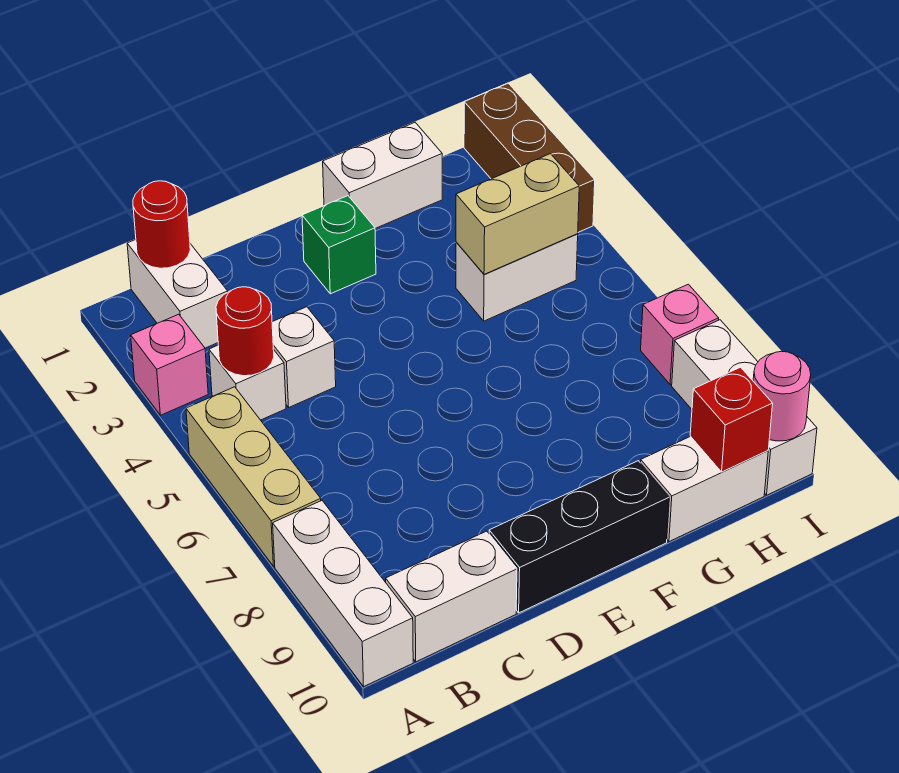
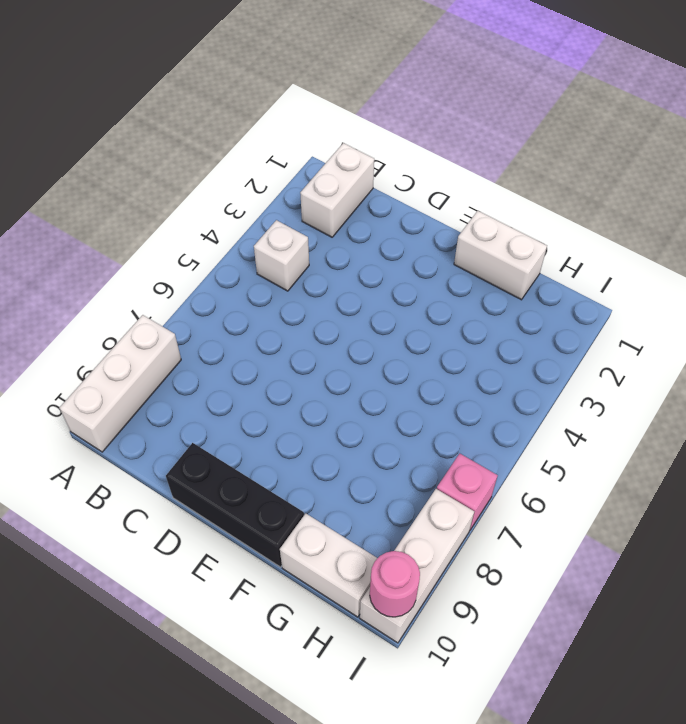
none -> pink 1x1 brick [131,314,208,415]
none -> tan 1x3 brick [186,387,321,566]
none -> white 1x2 brick [386,531,517,662]

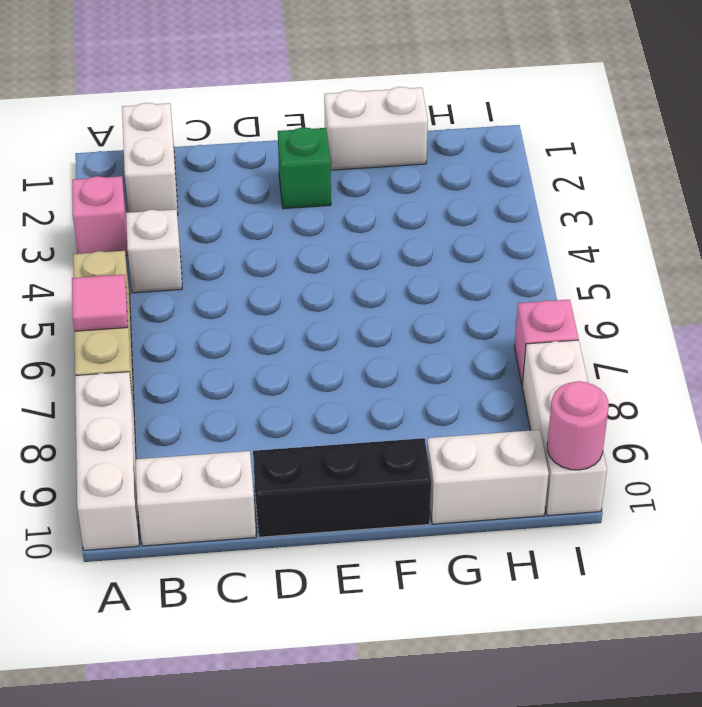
pink 1x1 tile [72,275,128,331] -> none
none -> white 1x1 brick [272,307,336,407]
none -> white 1x2 brick [456,234,578,321]
none -> brown 1x3 brick [464,83,595,232]

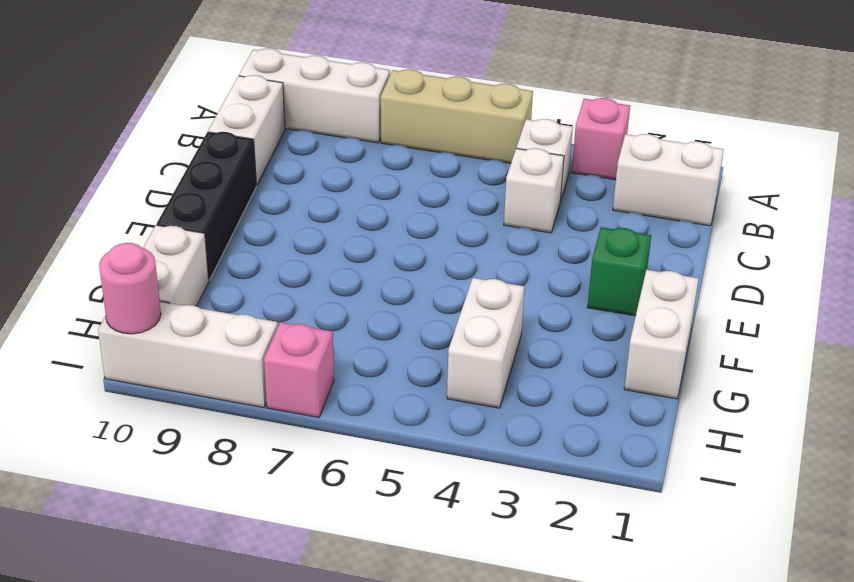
none -> brown 1x3 brick [464,83,595,232]
none -> red 1x1 round brick [133,181,190,268]
none -> red 1x1 round brick [216,287,274,376]

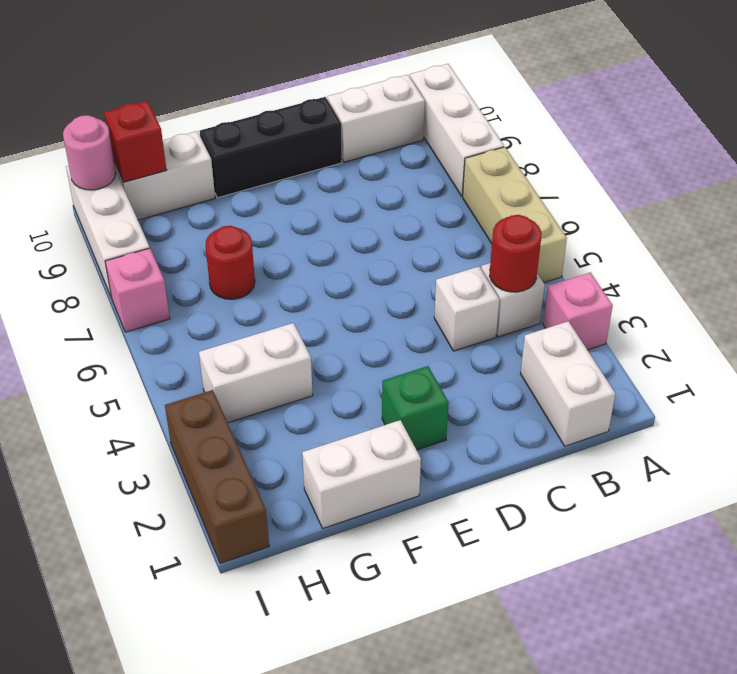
red 1x1 round brick [205,226,255,299] -> red 1x1 round brick moved to [133,181,190,268]
none -> tan 1x2 brick [456,154,579,274]

